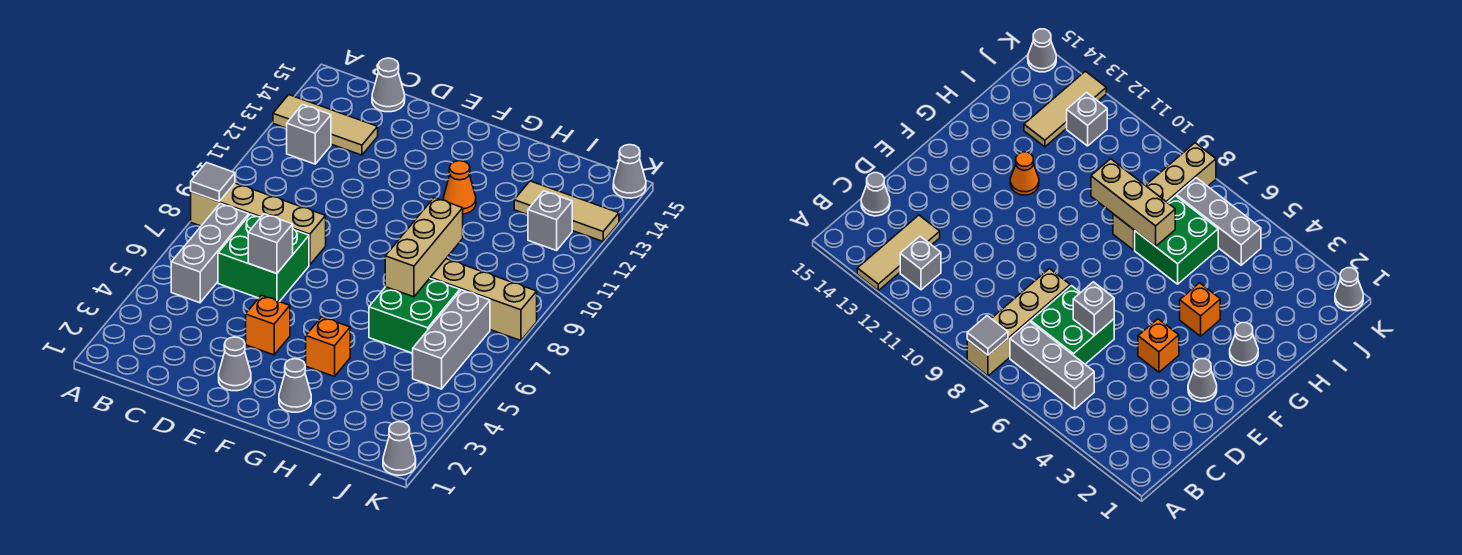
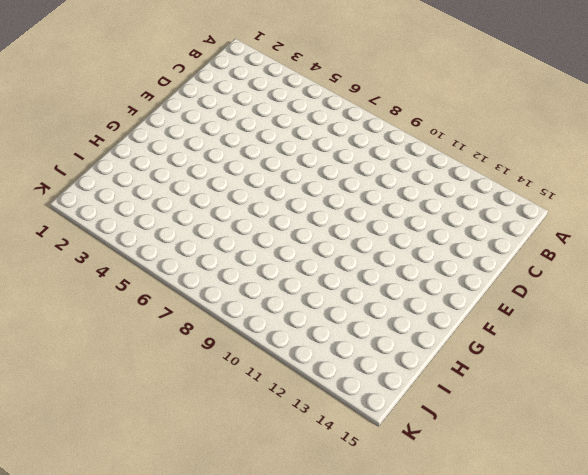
none -> tan 1x4 brick [191,183,326,265]
none -> tan 1x3 tile [273,95,378,155]
none -> grey 1x3 brick [171,204,249,303]

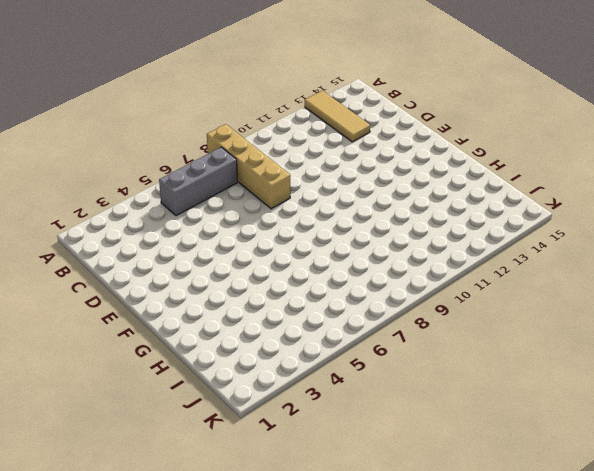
none -> grey 1x1 brick [287,105,331,164]
none -> green 2x2 brick [218,214,309,302]
none -> grey 1x1 cone [372,58,405,112]

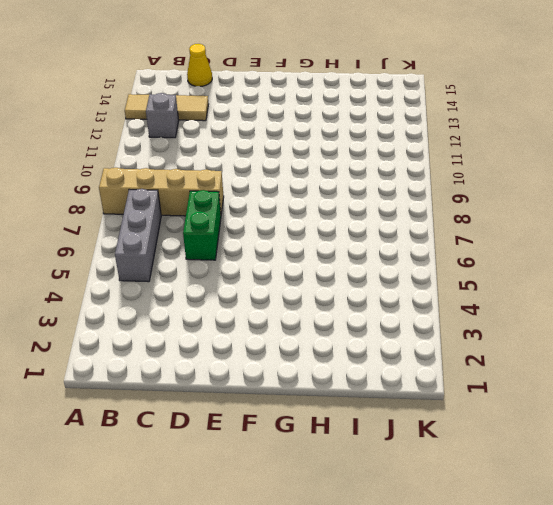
yellow 1x1 cone [187,44,212,86] -> grey 1x1 cone [372,58,405,112]
green 1x2 brick [183,190,221,260] -> green 2x2 brick [218,214,309,302]
none -> grey 1x1 cone [219,337,251,391]
none -> orange 1x1 brick [246,295,290,355]
none -> grey 1x1 cone [279,359,311,412]

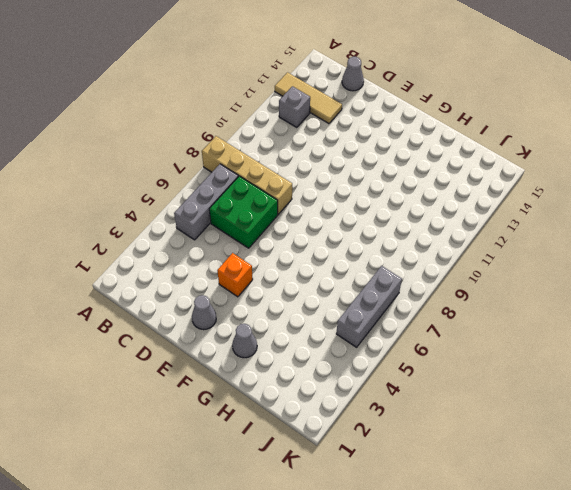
none -> orange 1x1 brick [306,317,350,377]
none -> orange 1x1 cone [443,161,476,214]
none -> green 2x2 brick [369,278,460,353]

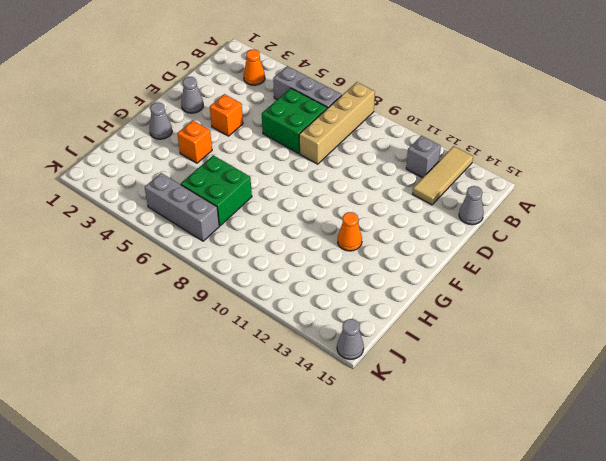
orange 1x1 cone [244,49,265,85] -> none
none -> tan 1x4 brick [430,259,537,341]
none -> tan 1x3 tile [514,181,619,241]
none -> grey 1x1 brick [528,191,572,251]

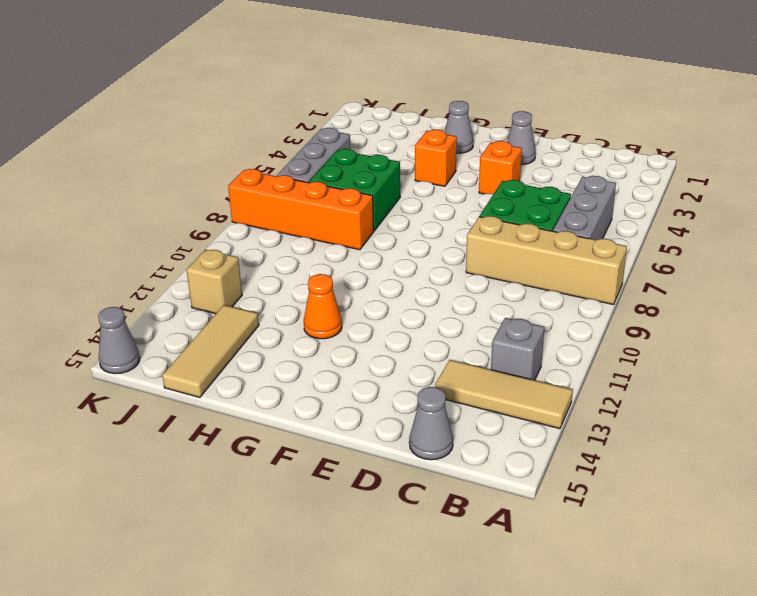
orange 1x4 brick [228,169,374,250] -> tan 1x4 brick [430,259,537,341]
tan 1x3 tile [162,305,259,397] -> tan 1x3 tile turned to [514,181,619,241]
tan 1x1 brick [186,250,242,314] -> grey 1x1 brick [528,191,572,251]
none -> grey 1x1 cone [383,422,416,475]
none -> grey 1x1 tile [191,163,235,201]
none -> grey 1x1 brick [248,214,293,274]

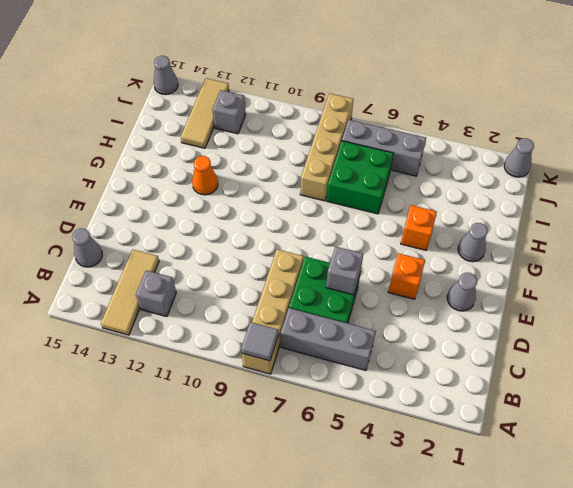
none -> tan 1x3 brick [385,198,463,297]

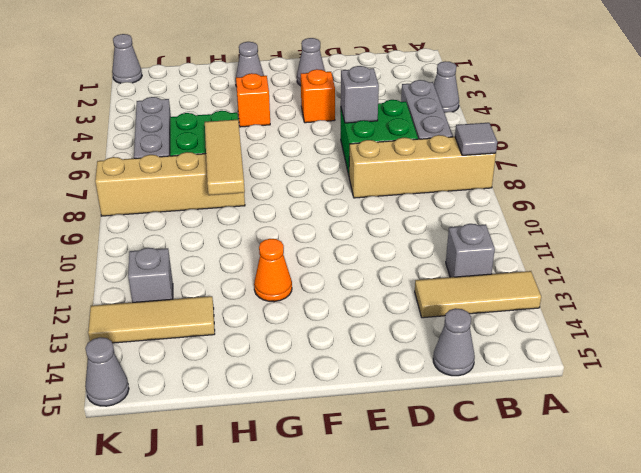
grey 1x1 cone [434,61,459,113] -> none
tan 1x3 tile [205,120,245,195] -> tan 1x3 brick [385,198,463,297]

